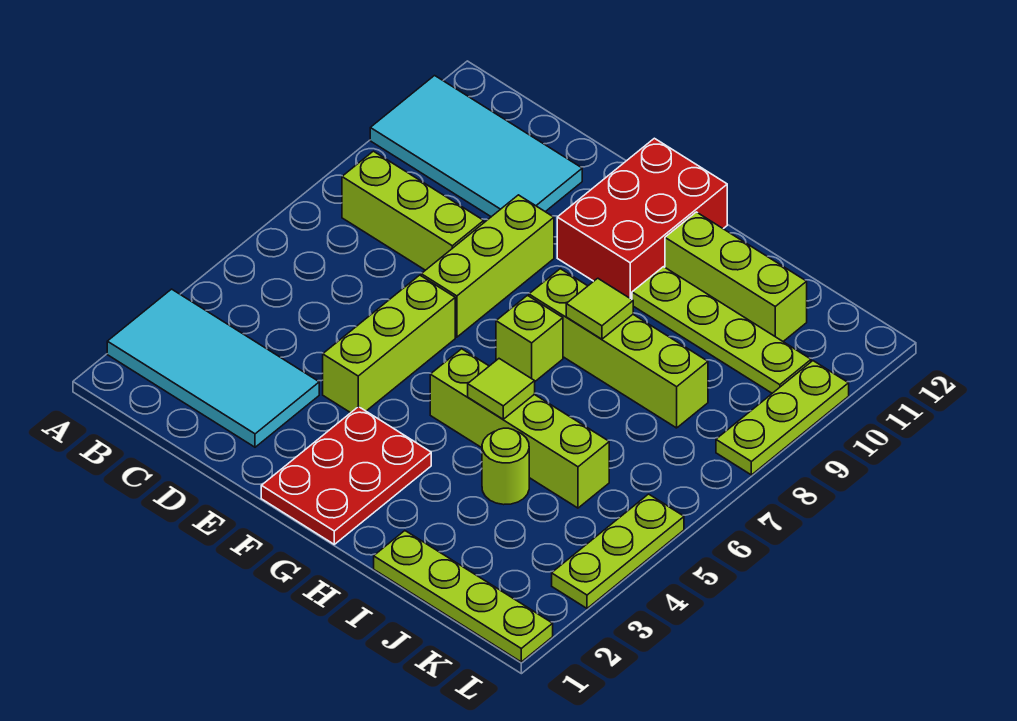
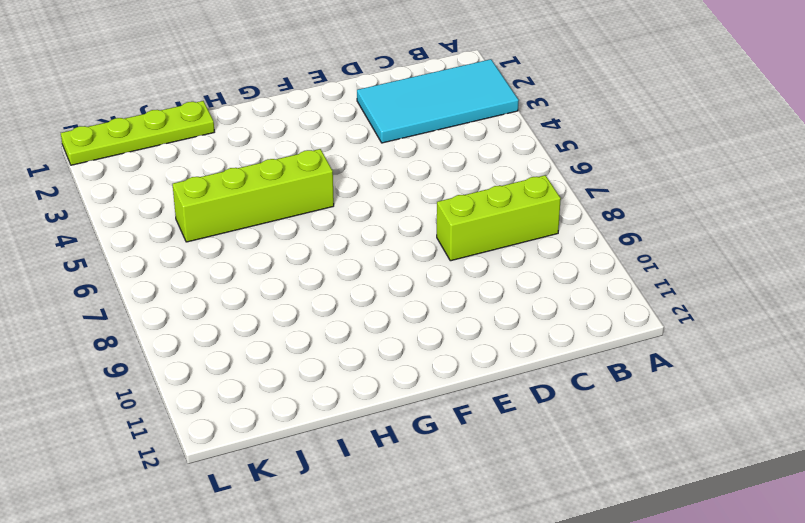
none -> cyan 2x4 tile [370,76,582,217]
none -> lime 1x3 brick [323,275,455,413]
none -> lime 1x3 brick [421,195,554,337]

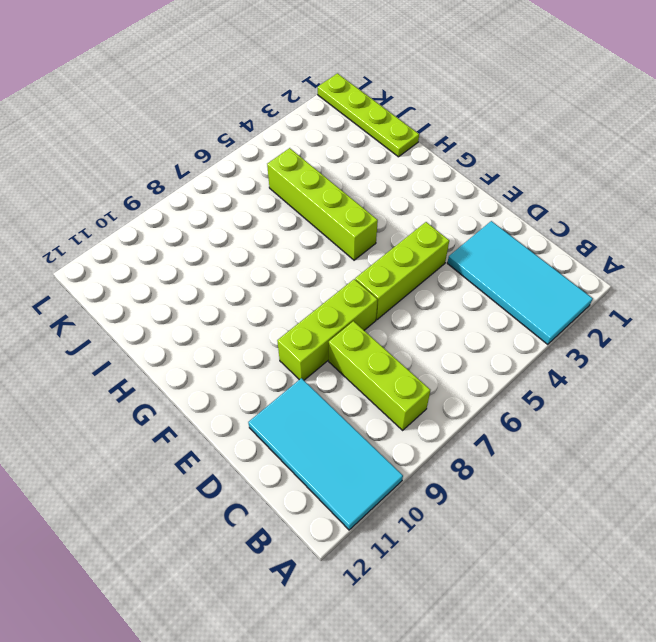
none -> red 2x3 plate [261,406,431,544]
none -> red 2x3 brick [557,138,727,299]
none -> lime 1x1 brick [496,295,563,381]

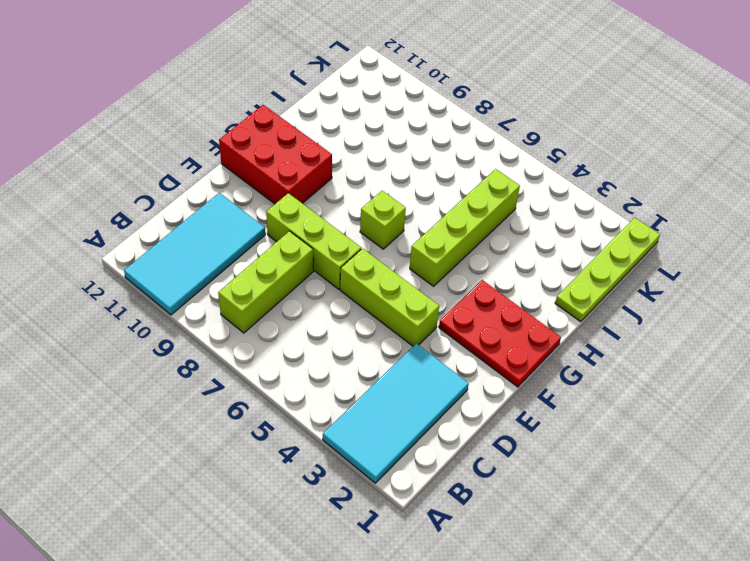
none -> lime 1x4 brick [529,269,708,428]
none -> lime 1x4 plate [632,267,811,393]
none -> lime 1x3 brick [665,212,807,341]

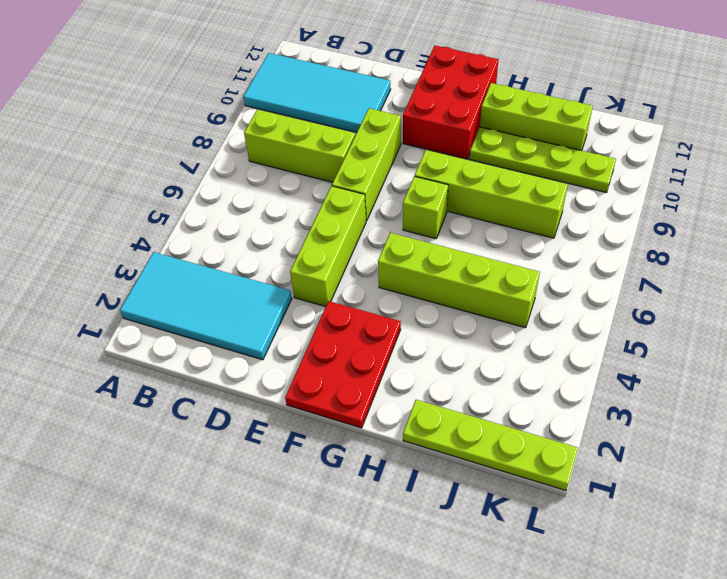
none -> lime 1x1 round brick [482,428,529,505]
none -> lime 1x3 plate [552,494,684,608]
none -> lime 1x3 plate [716,361,849,475]

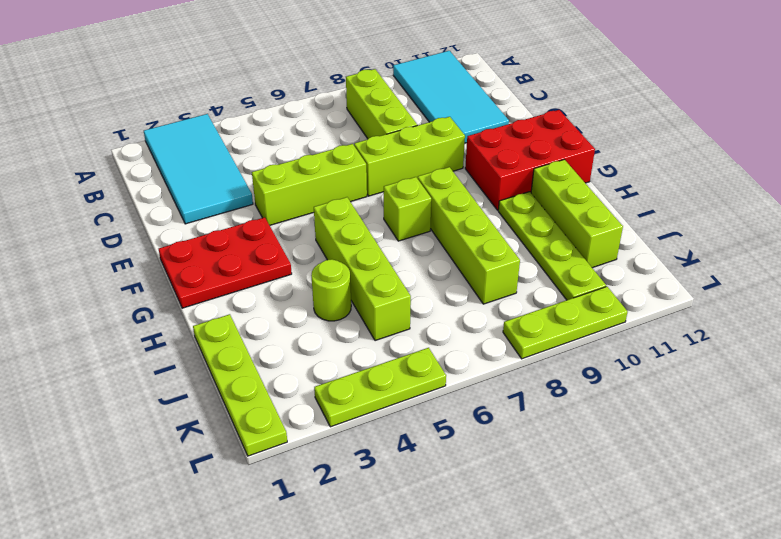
none -> lime 1x1 tile [468,359,535,419]
none -> lime 1x1 tile [566,278,633,339]

